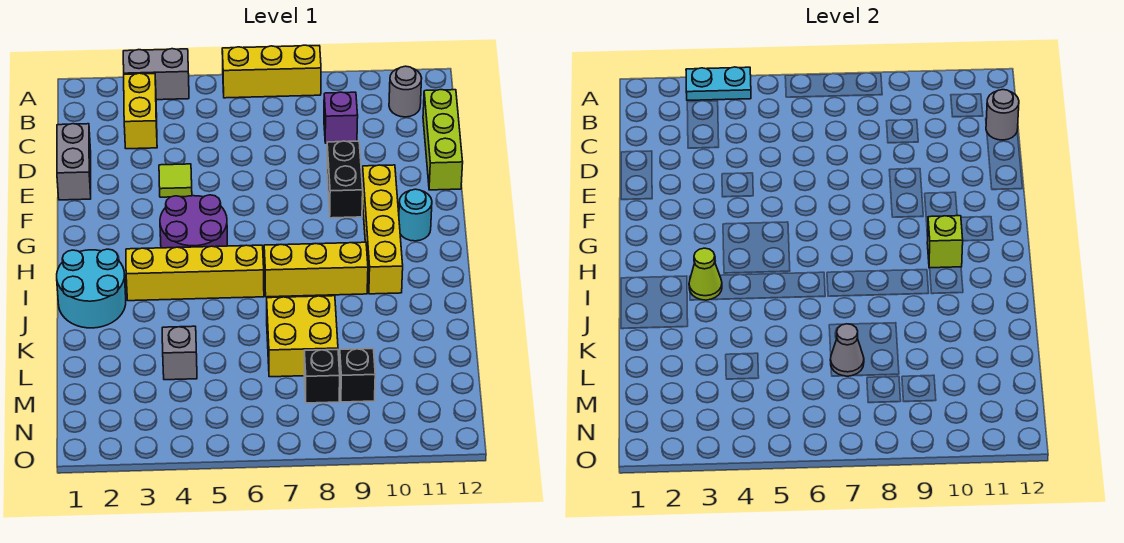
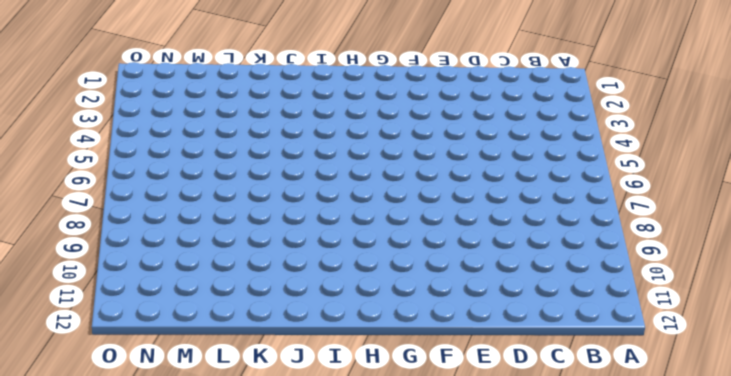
none -> grey 1x2 brick [123,49,189,100]
none -> yellow 1x3 brick [222,45,321,98]
none -> yellow 1x2 brick [124,73,157,149]

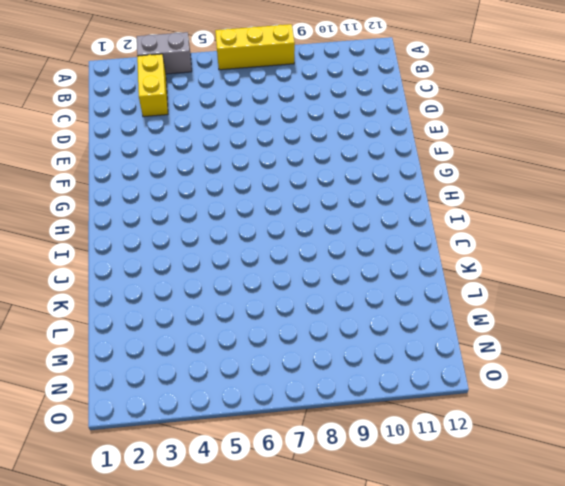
none -> grey 1x1 round brick [389,66,422,117]
none -> purple 1x1 brick [324,92,358,143]
none -> lime 1x3 brick [423,90,463,190]

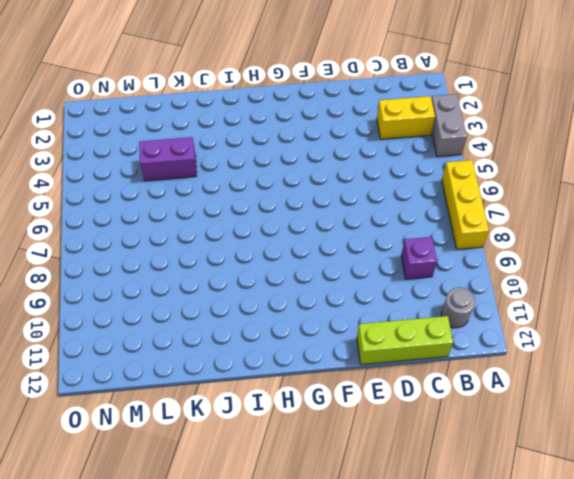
purple 1x2 brick [139,137,197,181] -> grey 1x1 brick [162,326,197,380]
none -> grey 1x2 brick [57,124,91,200]
none -> lime 1x1 tile [159,164,192,197]
none -> black 1x2 brick [327,141,363,218]

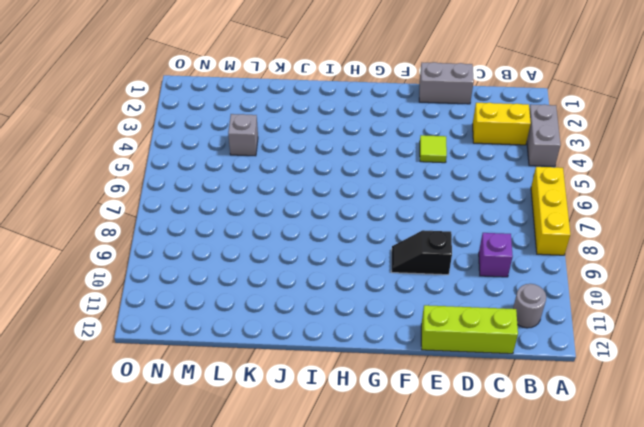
black 1x2 slope [391,230,452,275] -> black 1x2 brick [327,141,363,218]
none -> yellow 1x4 brick [362,165,403,294]
none -> purple 2x2 round brick [160,195,227,248]
none -> cyan 1x1 round brick [399,189,432,241]

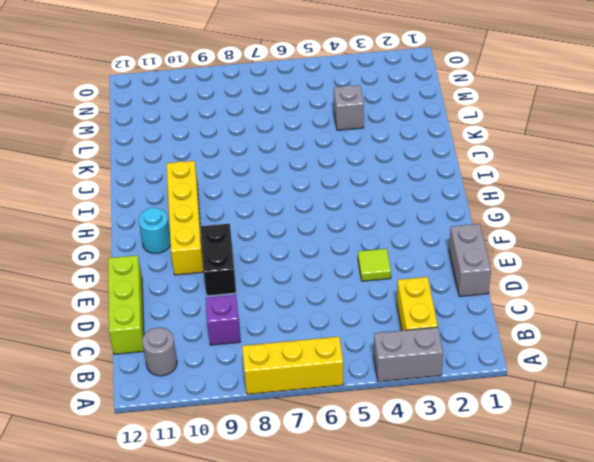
none -> purple 2x2 round brick [160,195,227,248]
none -> cyan 2x2 round brick [57,249,126,328]
none -> yellow 1x4 brick [126,245,264,301]

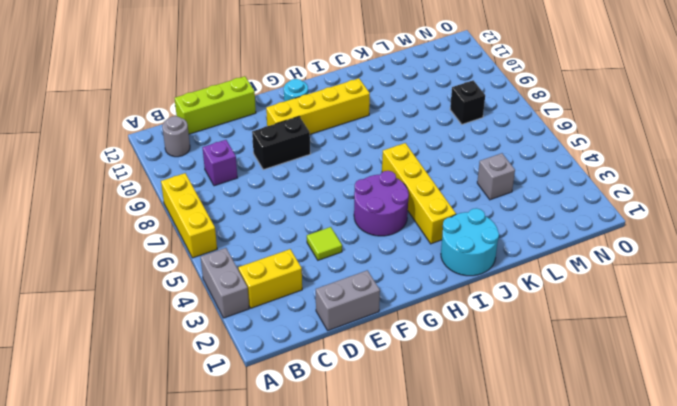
none -> yellow 1x3 brick [264,242,368,297]
none -> yellow 2x2 brick [267,296,338,377]
none -> black 1x1 brick [339,349,375,402]

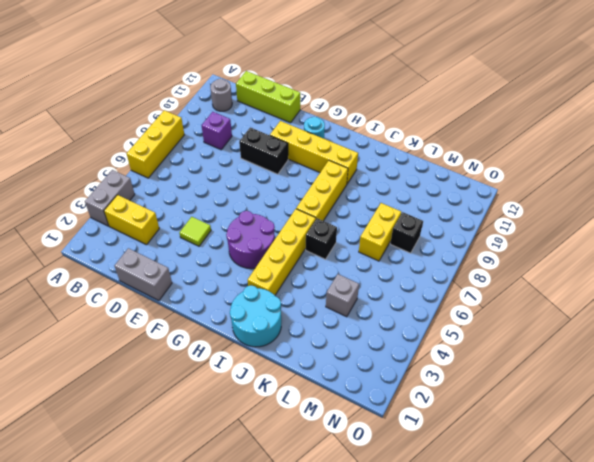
black 1x1 brick [306,218,337,259] -> black 1x1 brick moved to [339,349,375,402]
yellow 1x2 brick [359,203,401,261] -> yellow 2x2 brick [267,296,338,377]
none -> cyan 1x2 plate [686,67,751,100]
none -> grey 1x1 round brick [986,90,1019,140]
none -> lime 1x1 brick [927,216,963,268]

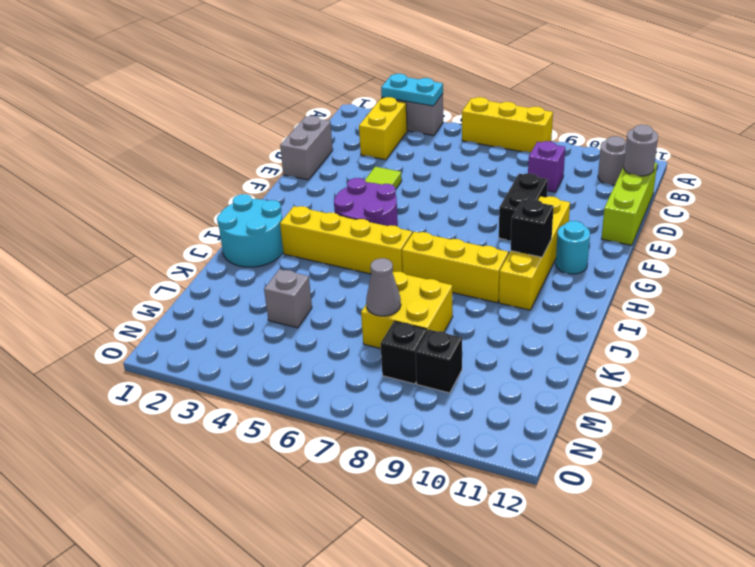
black 1x1 brick [511,199,554,257] -> lime 1x1 brick [927,216,963,268]
none -> lime 1x1 cone [689,248,722,300]

